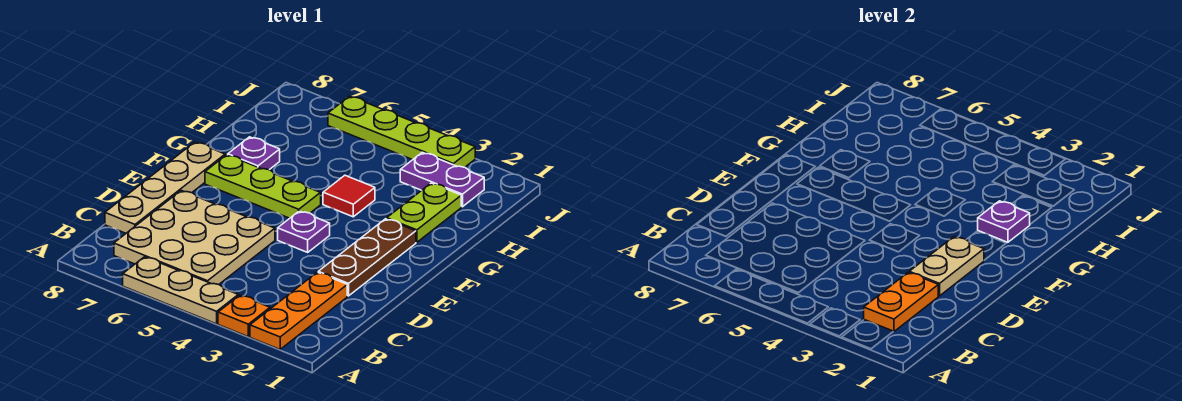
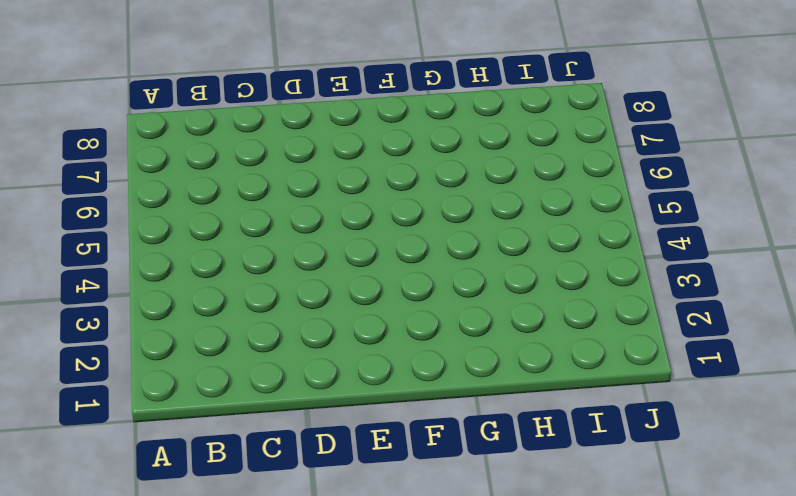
none -> orange 1x3 plate [250,272,347,349]
none -> orange 1x1 plate [218,295,270,337]
none -> tan 1x3 plate [123,257,238,324]

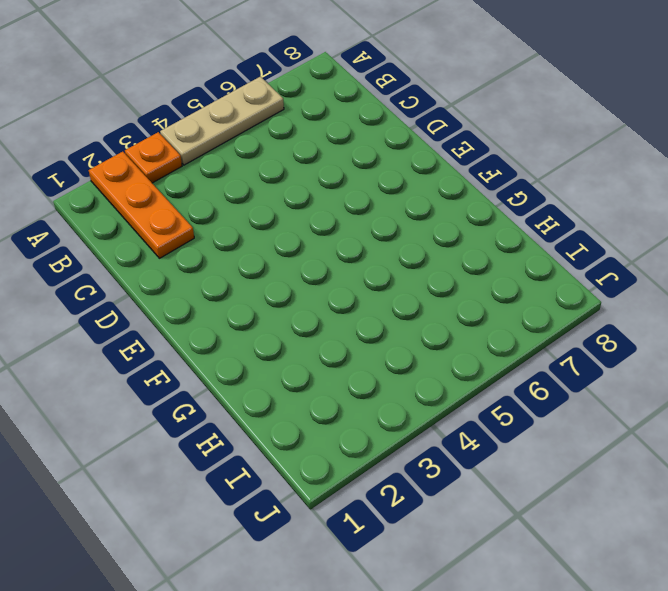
none -> tan 3x3 plate [114,191,275,285]
none -> tan 1x4 plate [105,142,225,233]
none -> brown 1x3 plate [318,219,416,296]

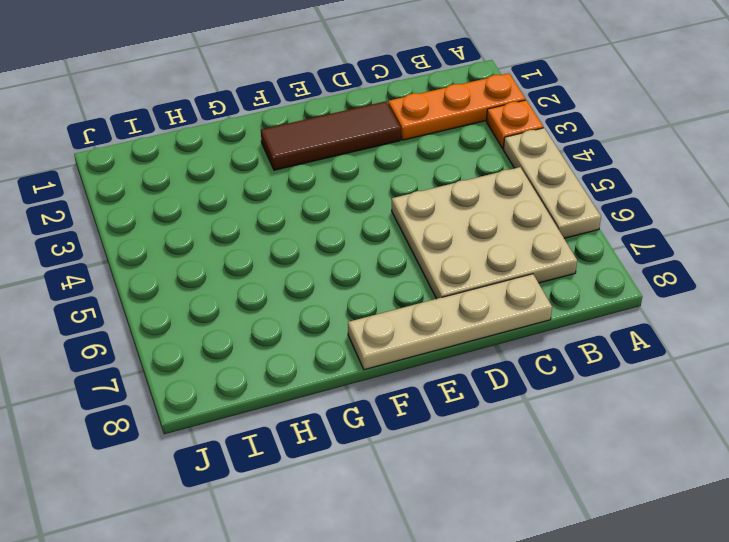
brown 1x3 tile [261,101,401,170] -> brown 1x3 plate [318,219,416,296]
none -> purple 1x1 plate [278,211,330,252]
none -> lime 1x3 plate [205,155,321,218]
none -> lime 1x2 plate [387,183,461,242]

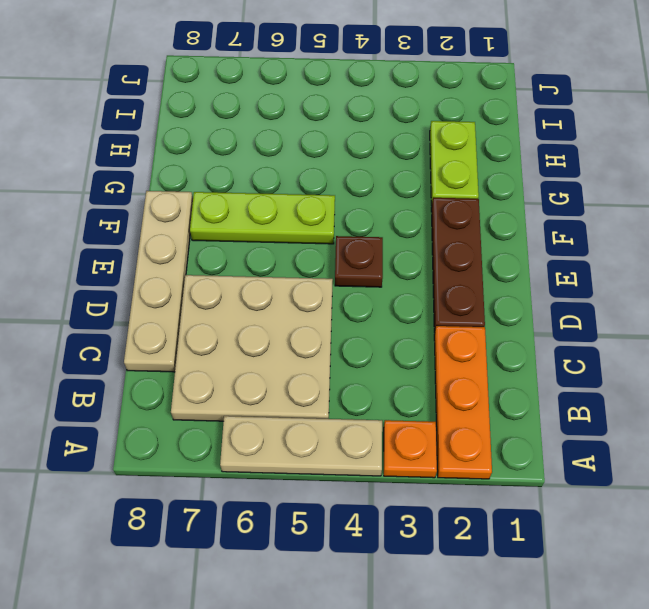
brown 1x1 plate [335,236,383,287] -> purple 1x1 plate [278,211,330,252]
none -> red 1x1 tile [323,175,375,217]
none -> purple 1x1 plate [228,137,280,170]
none -> purple 1x2 plate [400,152,484,207]

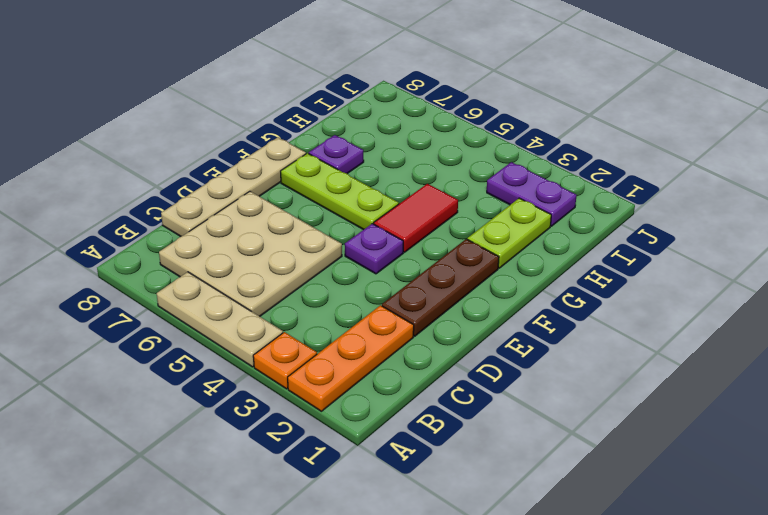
red 1x2 tile [374,184,458,252] -> red 1x1 tile [323,175,375,217]
none -> lime 1x4 plate [328,96,475,167]
none -> orange 1x2 plate [864,272,938,332]
none -> tan 1x2 plate [909,237,984,296]

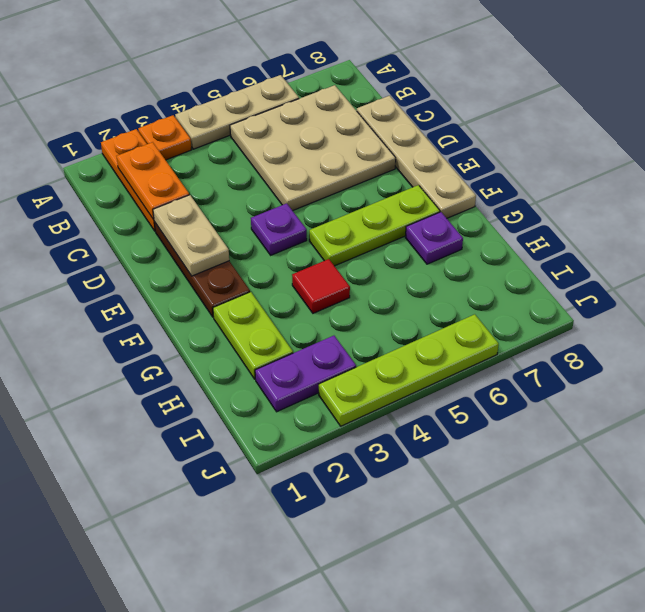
none -> purple 1x1 plate [978,201,1030,242]

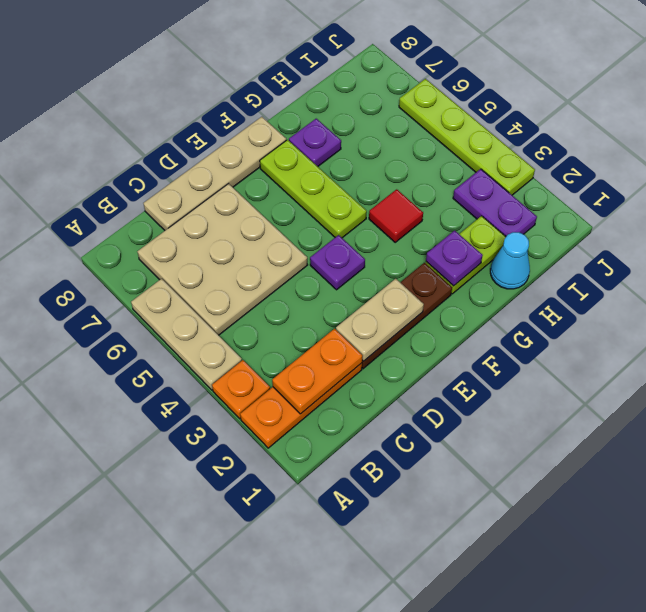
cyan 1x1 cone [490,232,530,289] -> none

